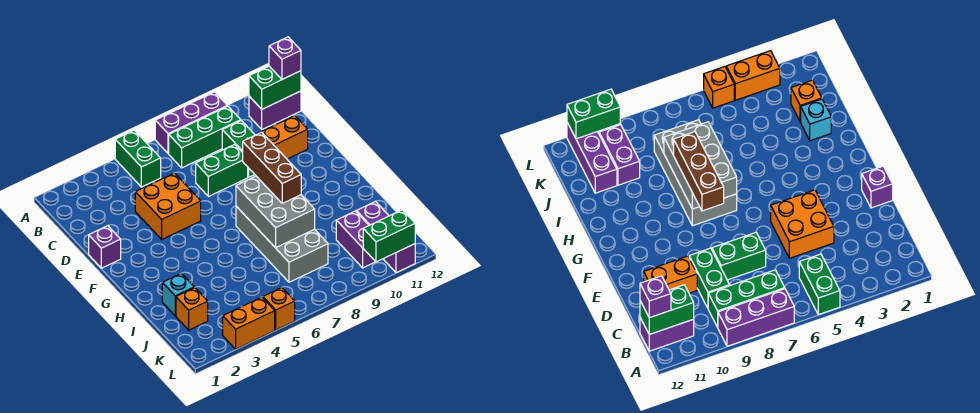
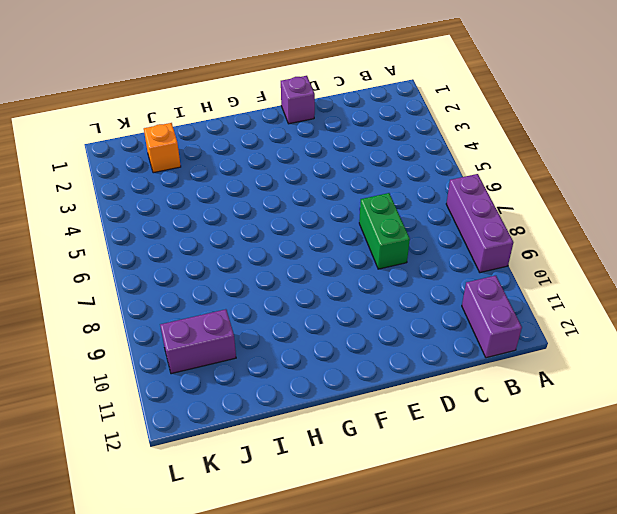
none -> green 1x2 brick [115,130,161,187]
none -> green 1x3 brick [169,106,241,168]
none -> green 1x2 brick [222,121,255,177]

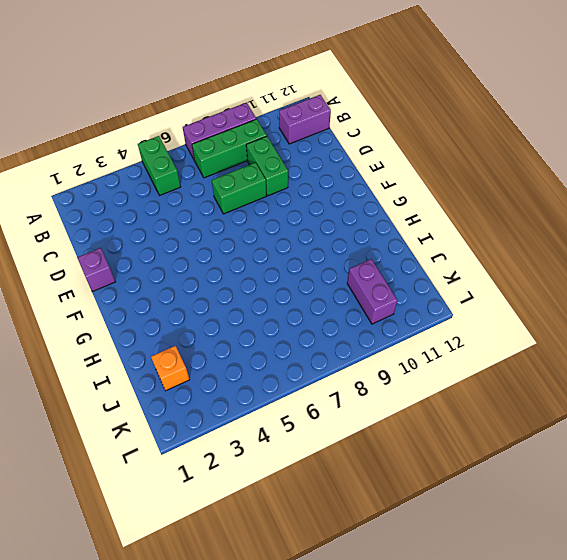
none -> orange 2x2 brick [135,173,201,239]
none -> orange 1x2 brick [256,116,308,159]
none -> grey 2x4 brick [236,206,328,282]

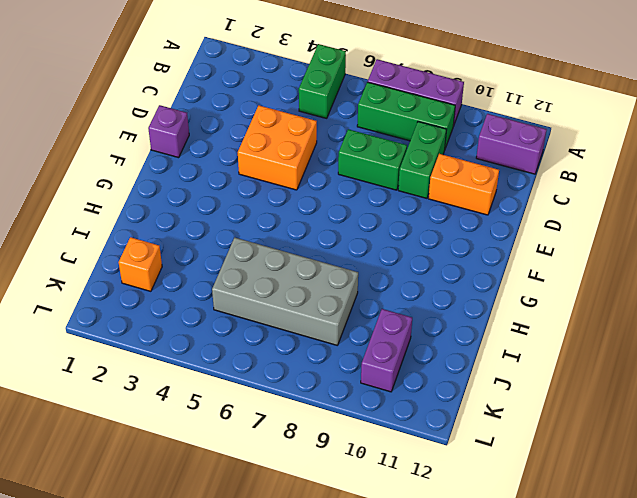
grey 2x4 brick [212,237,358,345] -> grey 2x4 brick turned to [236,206,328,282]
none -> cyan 1x1 brick [162,273,195,316]
none -> purple 1x3 brick [356,201,415,273]
none -> orange 1x2 brick [223,297,275,349]

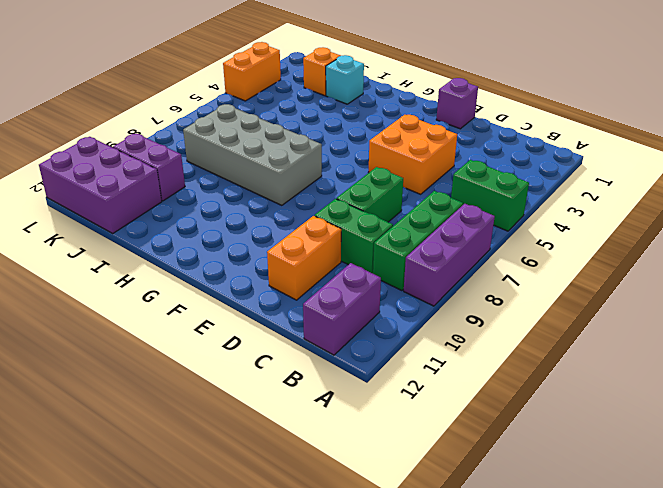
purple 2x3 brick [39,137,162,233] -> purple 1x3 brick [356,201,415,273]
none -> orange 1x1 brick [263,288,295,330]
none -> green 1x2 brick [249,66,301,109]
none -> grey 2x3 brick [236,176,315,248]

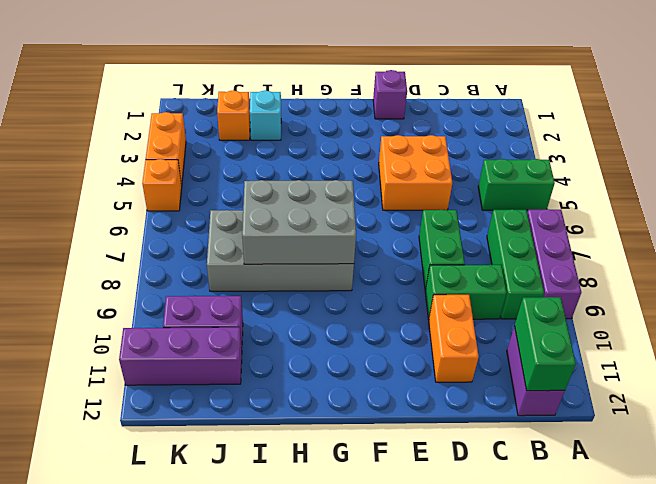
none -> green 1x2 brick [363,210,415,262]
none -> purple 1x1 brick [269,37,301,79]
none -> brown 1x3 brick [243,132,301,203]

